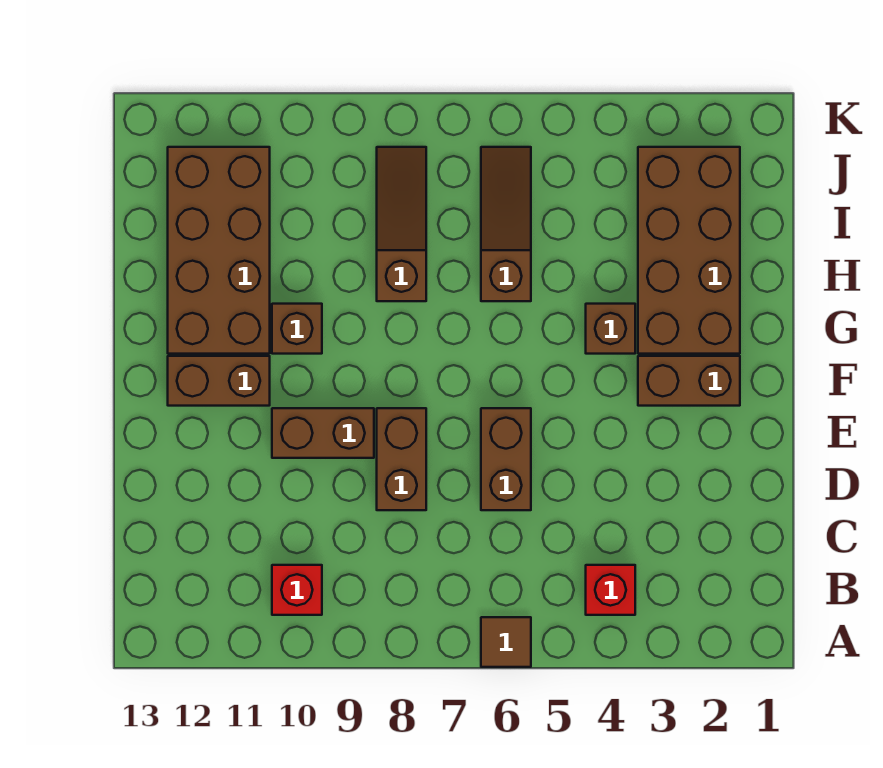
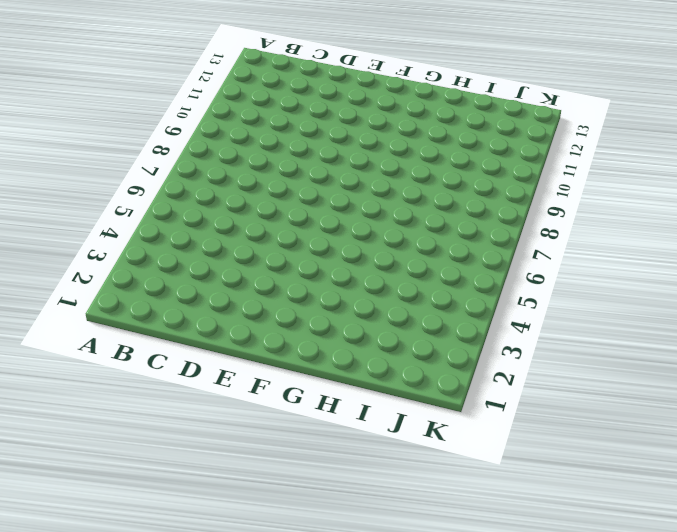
none -> brown 1x1 tile [481,617,531,667]
none -> red 1x1 brick [586,565,635,615]
none -> red 1x1 brick [272,565,322,615]

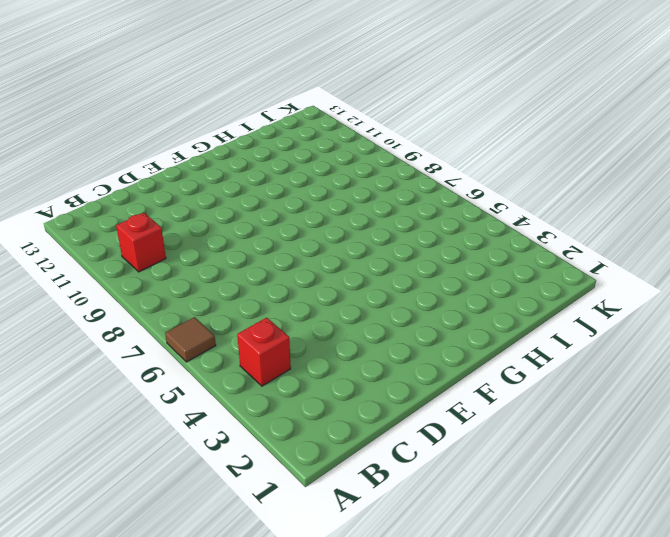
none -> brown 1x2 brick [481,408,531,510]
none -> brown 1x2 brick [377,408,426,510]
none -> brown 1x2 brick [272,408,374,458]

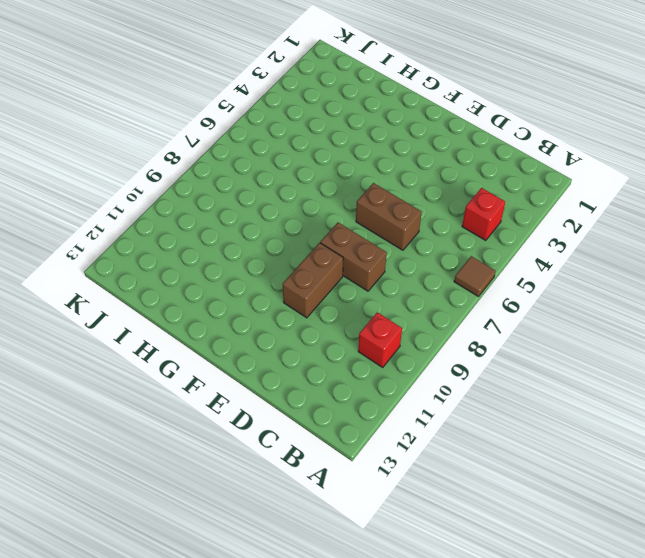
none -> brown 1x2 brick [638,356,740,406]
none -> brown 1x2 brick [168,356,270,406]
none -> brown 2x4 brick [638,147,740,354]

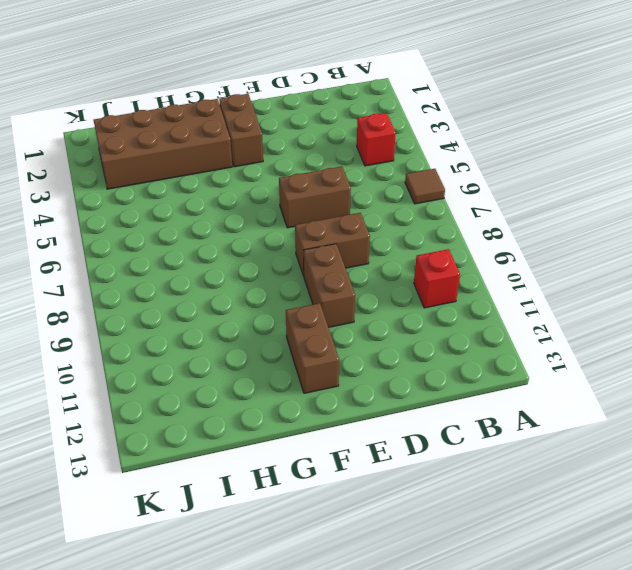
none -> brown 1x1 brick [586,304,635,354]
none -> brown 1x1 brick [272,304,322,354]
none -> brown 2x4 brick [168,147,270,354]

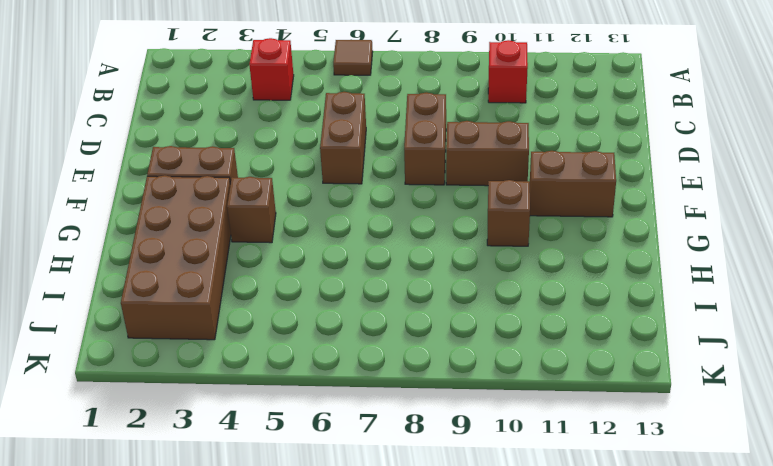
none -> brown 2x4 brick [168,147,270,354]
none -> brown 1x3 slope [481,147,531,301]
none -> brown 1x3 slope [377,147,426,301]

